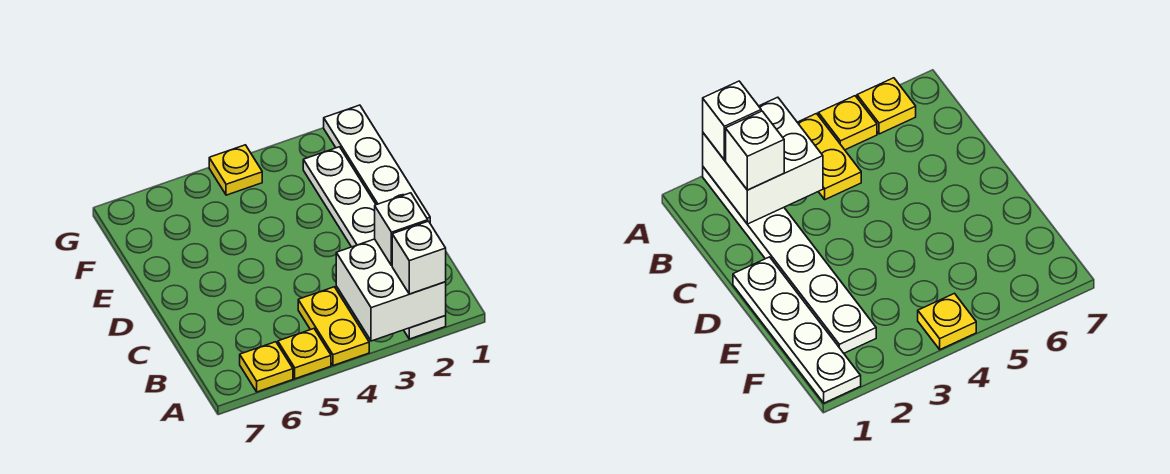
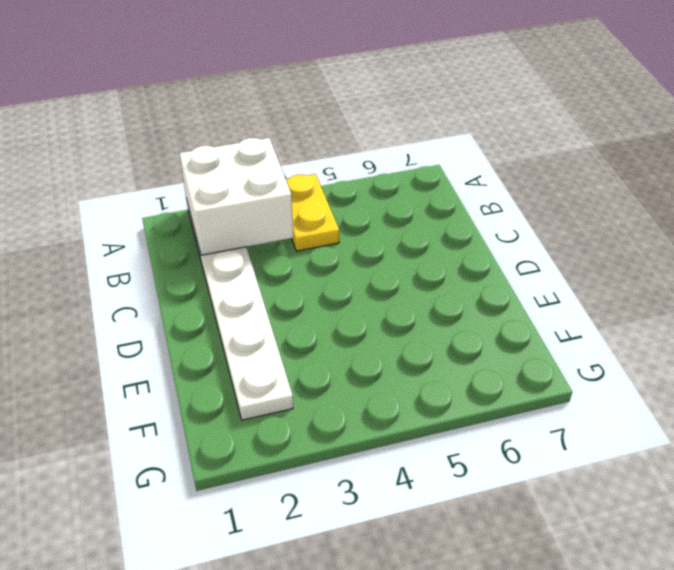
none -> yellow 1x1 plate [278,329,331,379]
none -> yellow 1x1 plate [240,342,293,392]

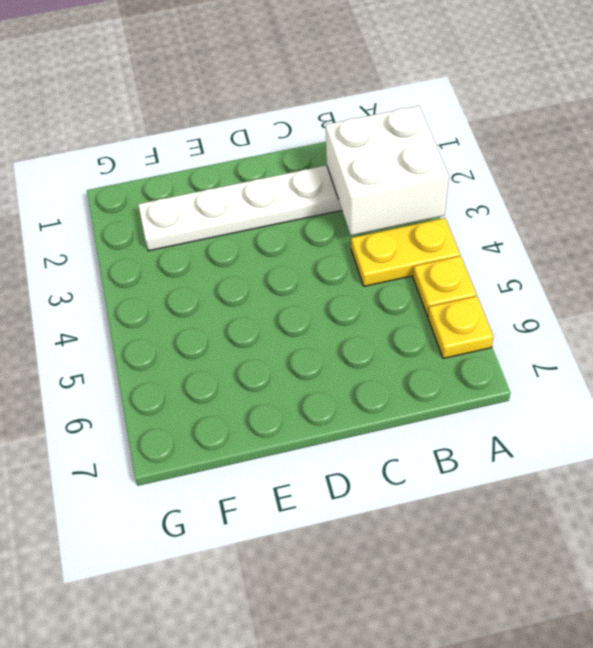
none -> white 1x4 plate [324,105,430,222]
none -> yellow 1x1 plate [209,145,262,195]

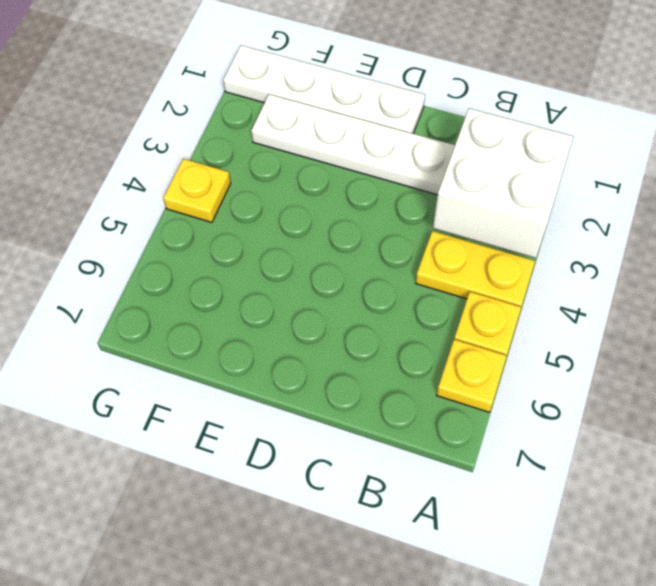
none -> white 1x1 brick [392,221,446,294]
none -> white 1x1 brick [375,193,428,266]

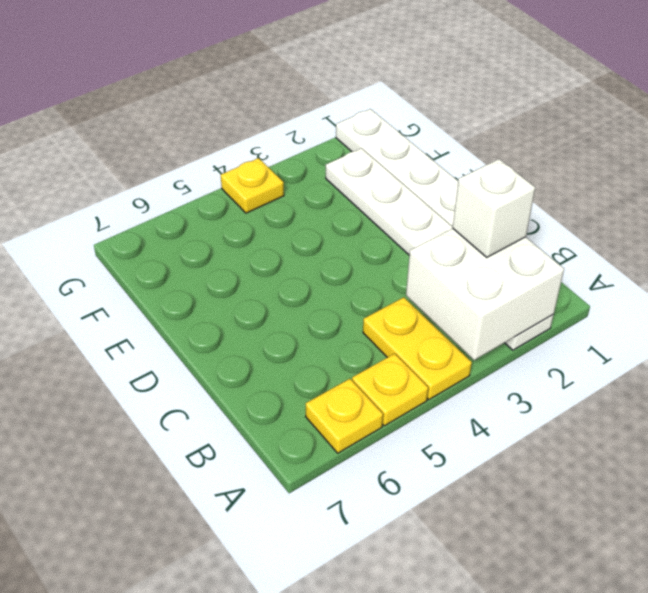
none -> white 1x1 brick [392,221,446,294]

